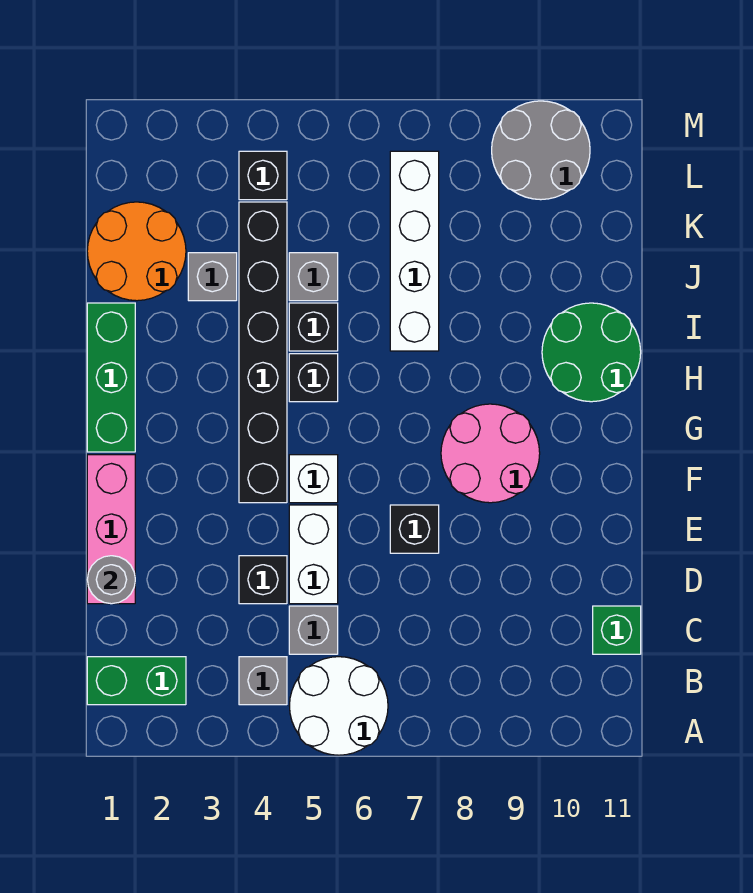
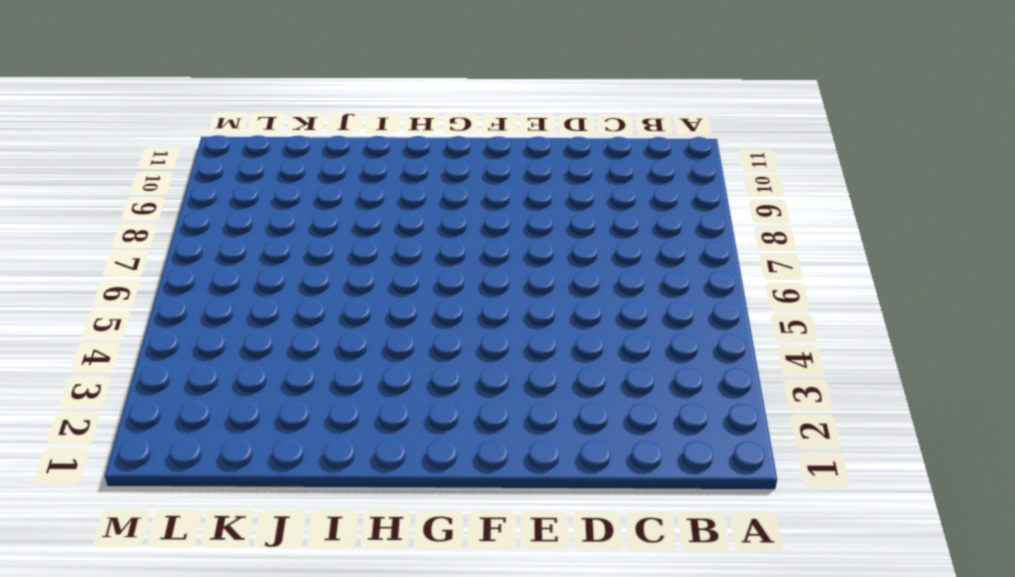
none -> white 2x2 round brick [289,657,388,755]
none -> green 1x2 brick [87,657,186,705]
none -> grey 1x1 brick [239,657,287,705]

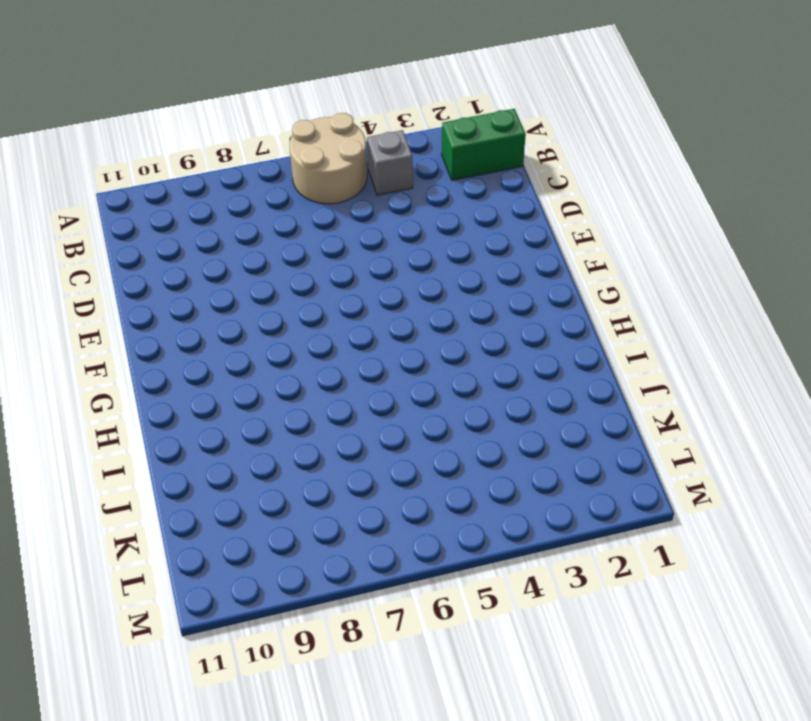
tan 2x2 round brick [290,113,367,204] -> white 2x2 round brick [289,657,388,755]
none -> grey 1x1 brick [289,606,338,654]
none -> green 1x1 brick [593,606,641,654]
none -> pink 1x3 brick [87,455,135,604]

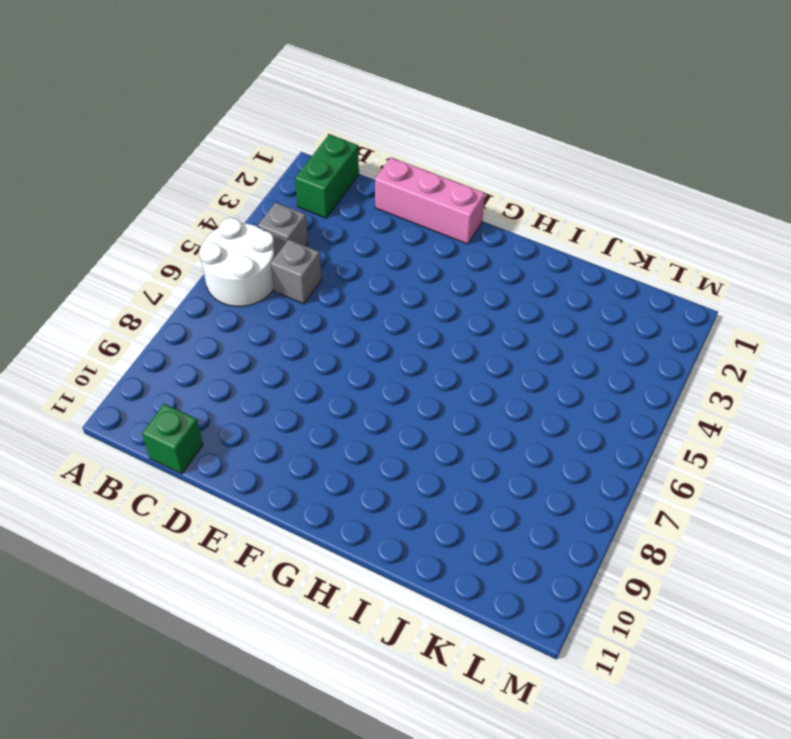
none -> black 1x1 brick [239,556,287,604]
none -> white 1x2 brick [289,505,338,604]
none -> black 1x1 brick [390,505,439,553]

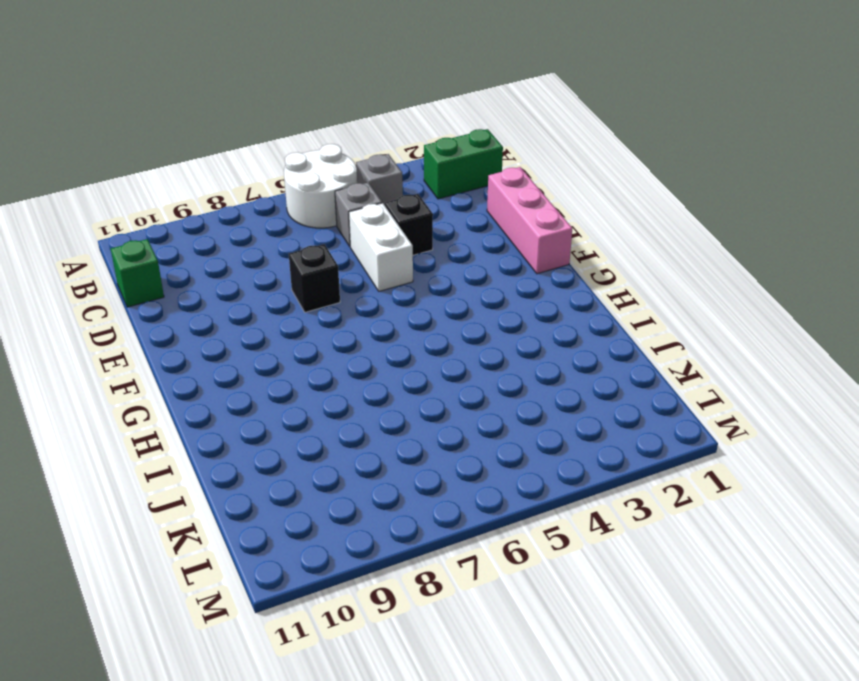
none -> black 1x6 brick [239,202,287,503]
none -> white 1x1 brick [289,455,338,503]
none -> pink 2x2 round brick [441,404,540,503]

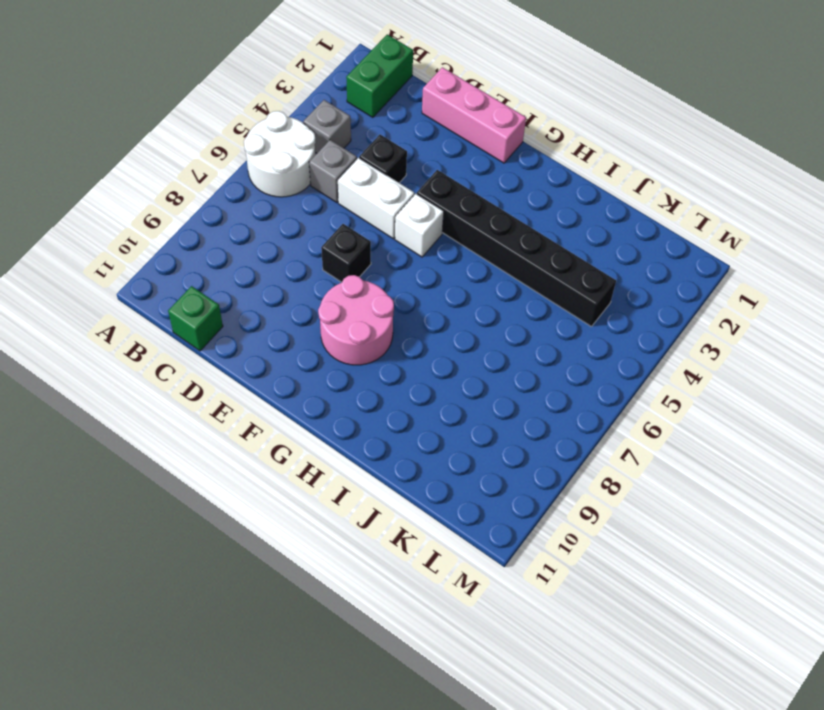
none -> green 1x3 brick [87,303,135,452]
none -> black 1x1 brick [289,354,338,402]
none -> green 2x2 round brick [542,303,641,402]

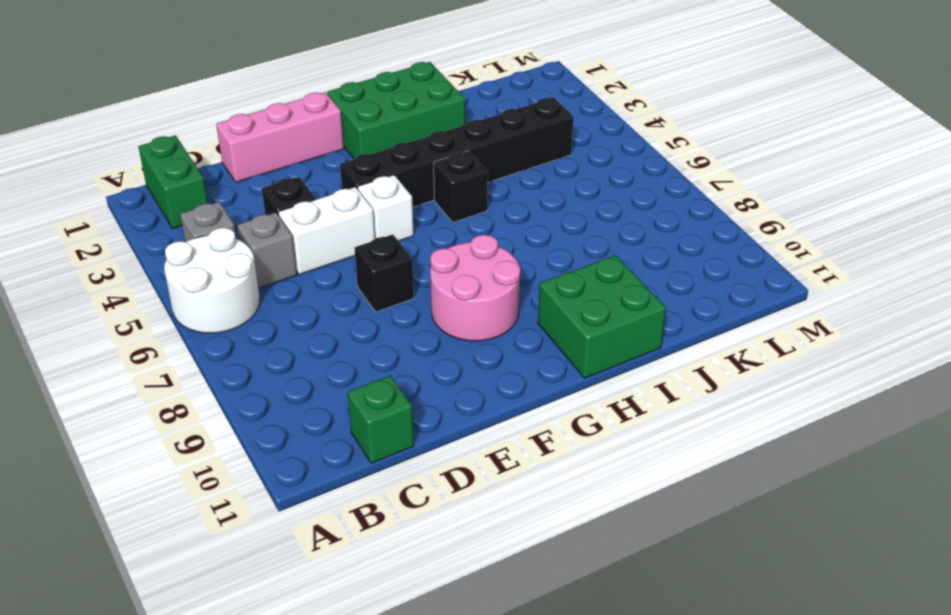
green 2x3 brick [327,62,465,159] -> green 1x3 brick [87,303,135,452]
green 2x2 brick [538,255,666,378] -> green 2x2 round brick [542,303,641,402]
none -> black 1x1 brick [289,303,338,351]
none -> white 1x4 brick [390,151,439,351]
none -> orange 2x2 round brick [87,202,186,301]

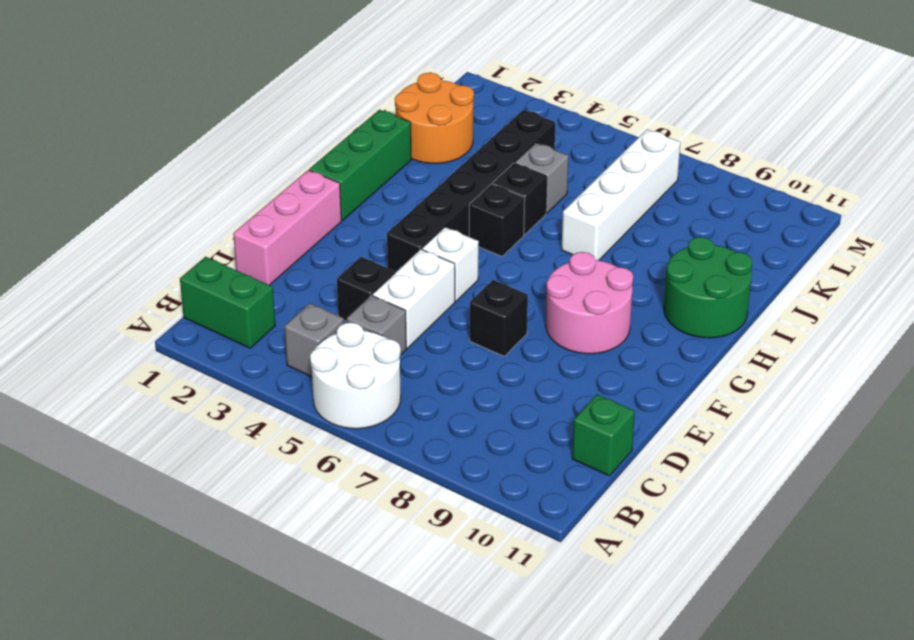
none -> grey 1x1 brick [188,253,237,301]
none -> black 1x1 brick [239,151,287,200]
none -> grey 2x2 round brick [492,101,590,200]

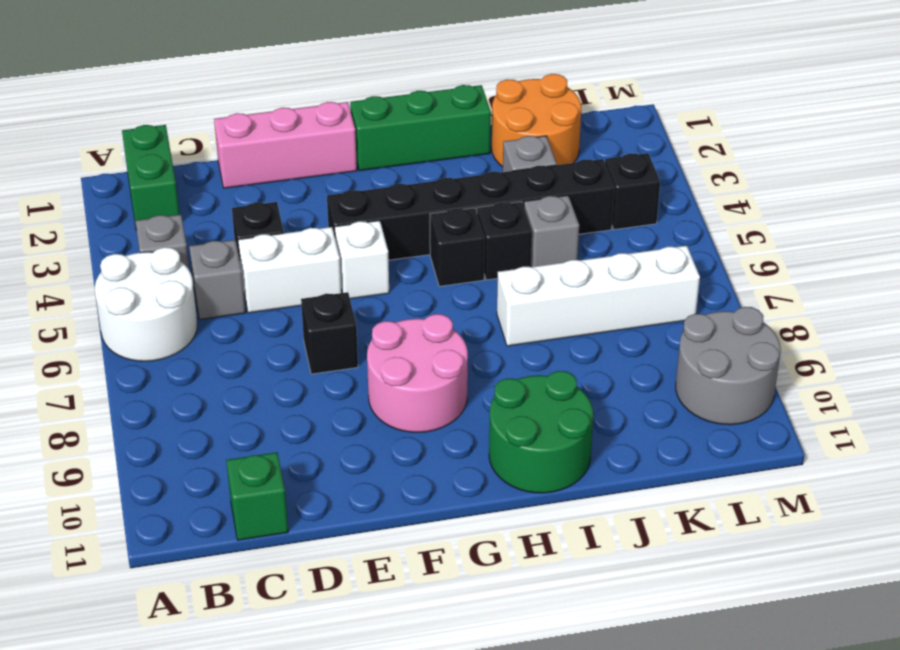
none -> grey 1x1 round brick [87,556,135,604]

